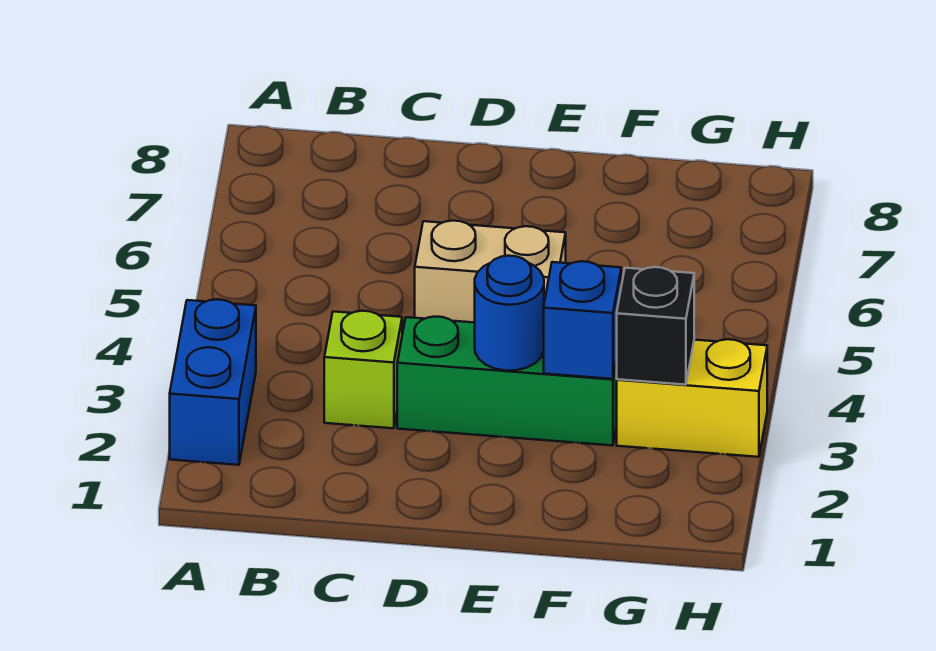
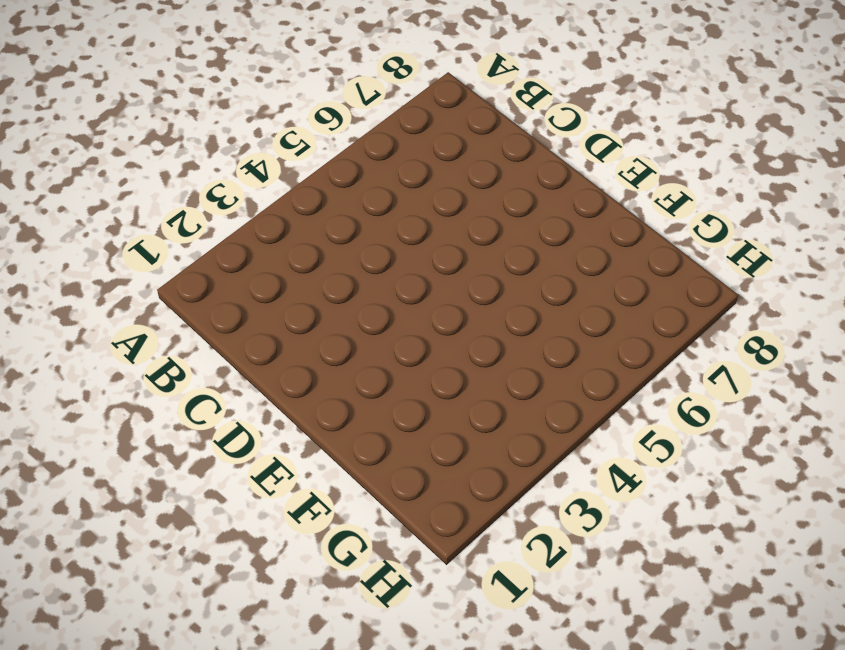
none -> blue 1x2 brick [170,299,256,465]
none -> lime 1x1 brick [324,311,402,428]

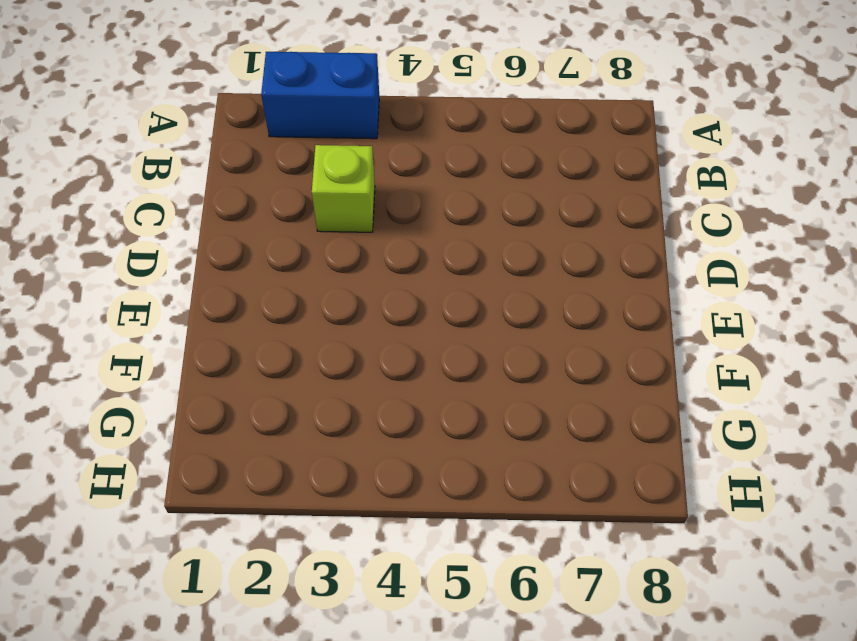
none -> green 1x3 brick [397,317,617,446]
none -> tan 1x2 brick [415,221,566,323]

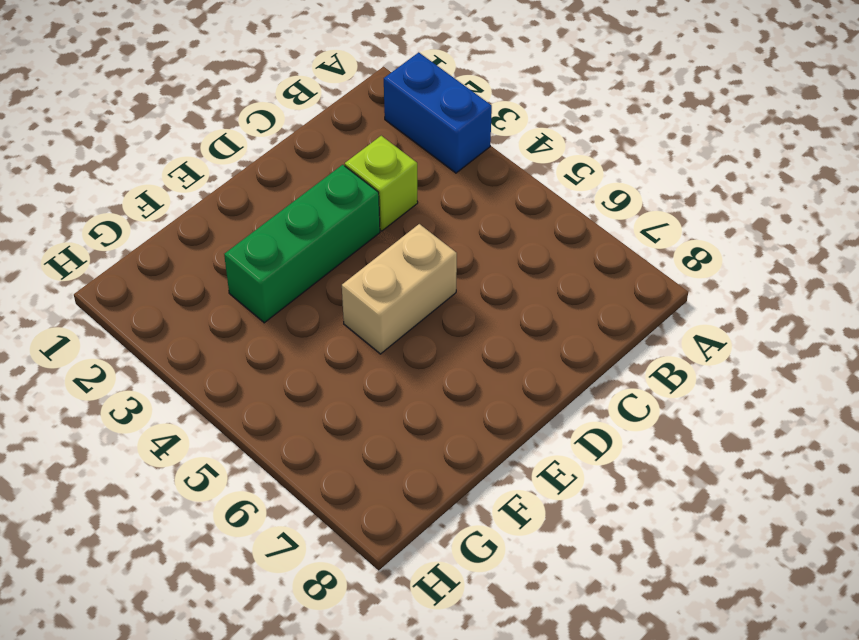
none -> yellow 1x2 brick [617,339,767,457]
none -> blue 1x1 round brick [475,256,544,371]

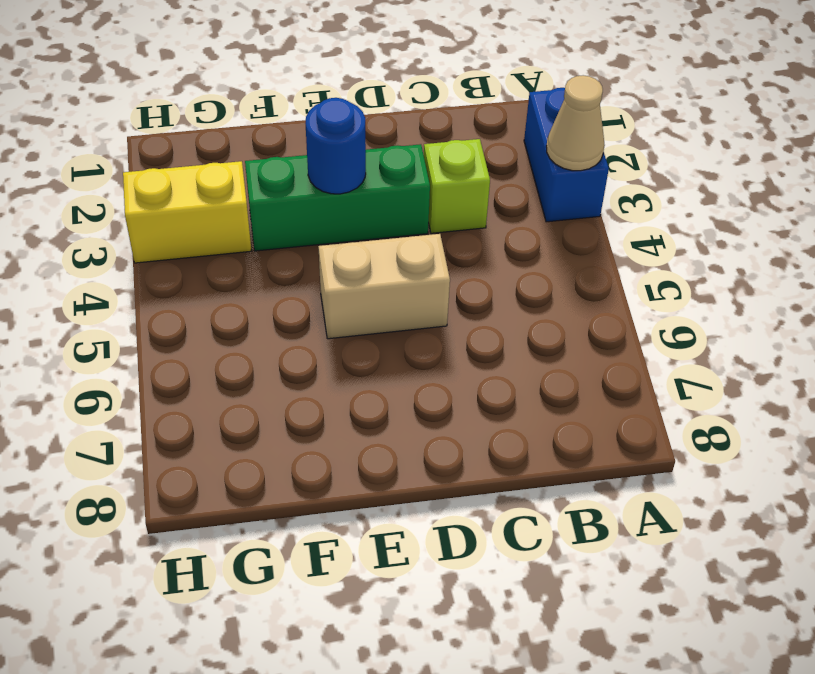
tan 1x1 cone [546,75,605,171] -> none
none -> blue 1x1 brick [544,261,621,379]
none -> black 1x1 brick [616,267,694,385]

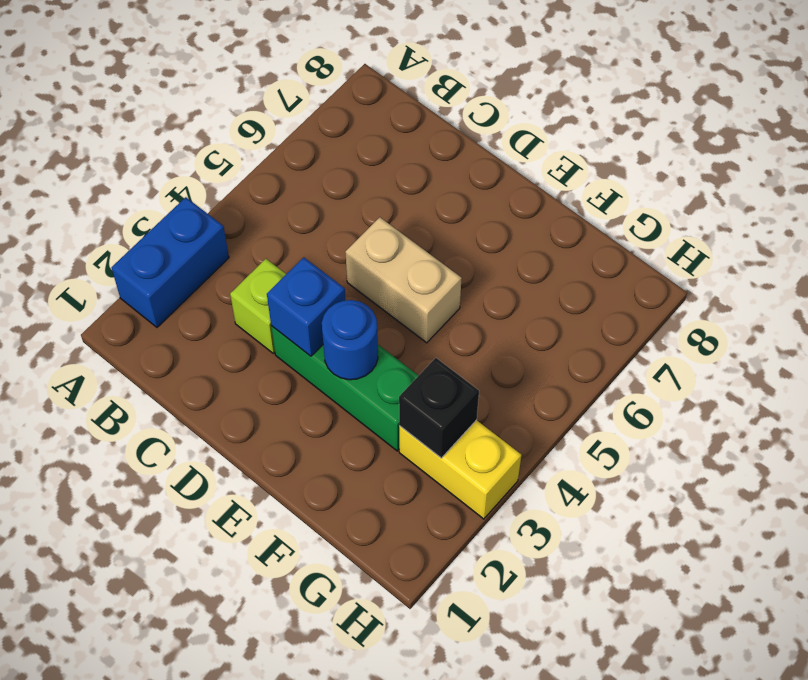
blue 1x1 brick [267,257,345,356] -> blue 1x1 brick moved to [544,261,621,379]

